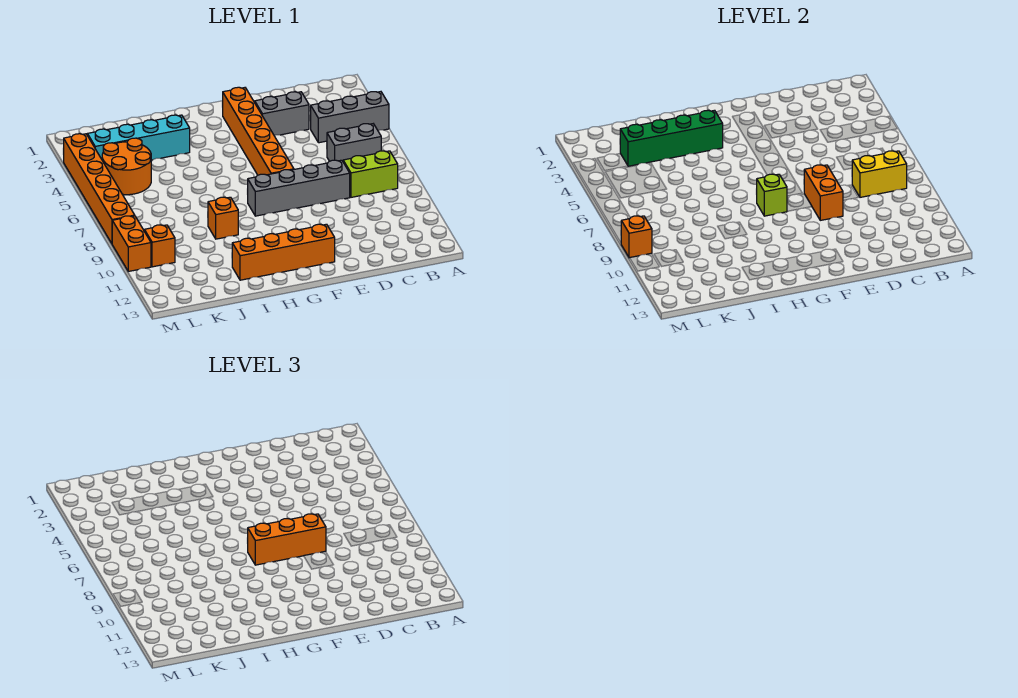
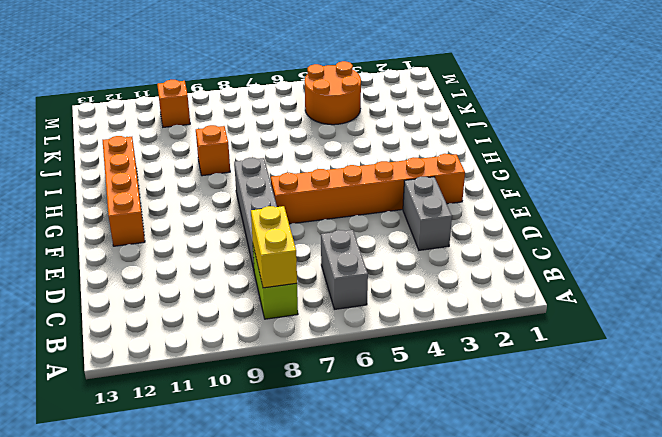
none -> grey 1x3 brick [311,92,389,143]
none -> cyan 1x4 brick [87,115,190,160]
none -> orange 1x6 brick [63,134,135,243]

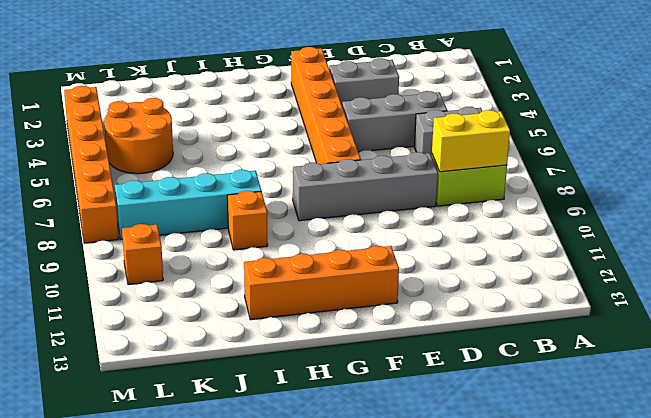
grey 1x3 brick [342,91,447,152] -> grey 1x3 brick moved to [311,92,389,143]
cyan 1x4 brick [115,170,261,239] -> cyan 1x4 brick moved to [87,115,190,160]
none -> orange 1x2 brick [112,216,151,271]
none -> orange 1x2 brick [804,165,843,220]
none -> lime 1x1 brick [756,174,787,216]

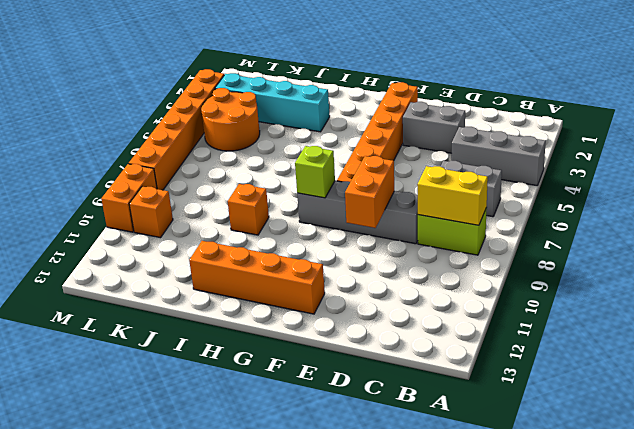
none -> green 1x4 brick [620,110,723,166]
none -> orange 1x1 brick [621,216,652,258]
none -> orange 1x3 brick [247,514,326,565]

